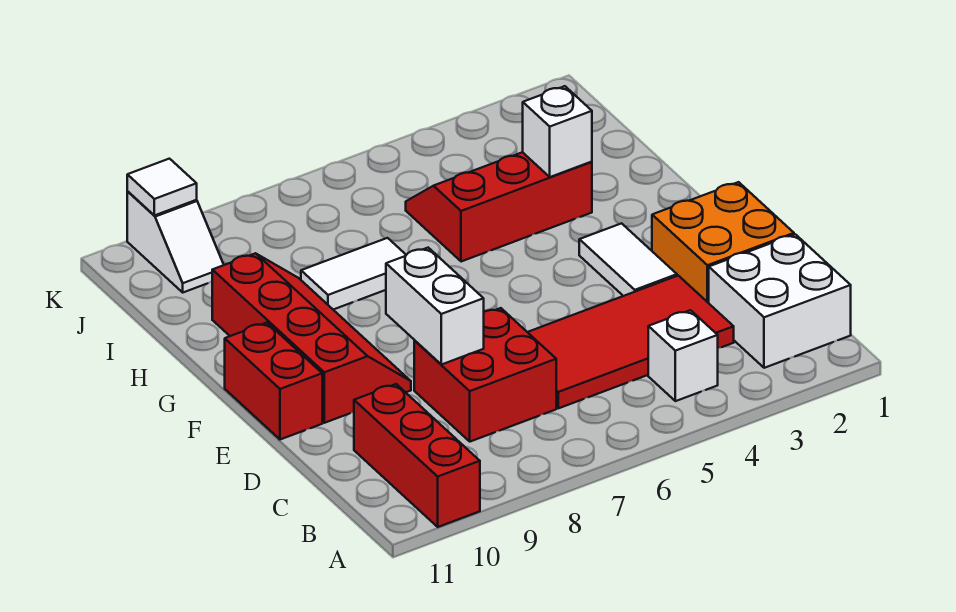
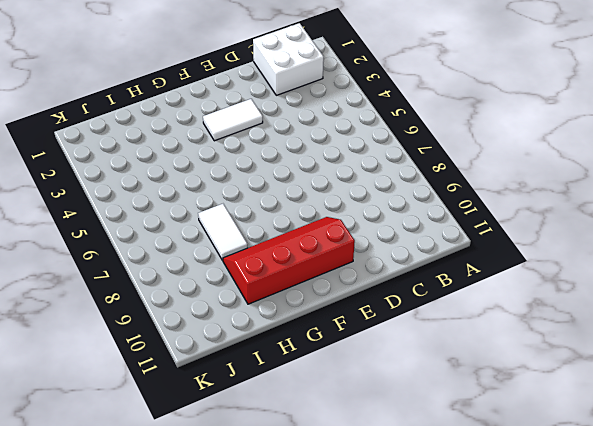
none -> red 1x3 brick [354,384,480,527]
none -> white 1x1 brick [648,310,718,401]
none -> red 2x4 tile [528,276,734,408]

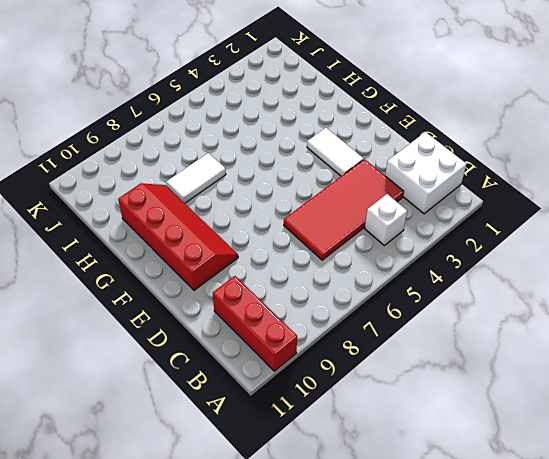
none -> red 2x2 brick [414,308,556,442]
none -> orange 2x2 brick [652,182,794,303]
none -> red 1x2 brick [225,323,322,440]

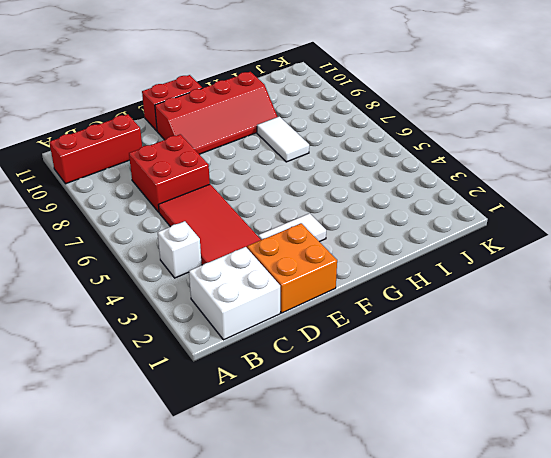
none -> red 2x3 slope [406,152,592,262]
none -> white 1x2 slope [127,192,224,292]
none -> white 1x2 brick [386,248,484,365]

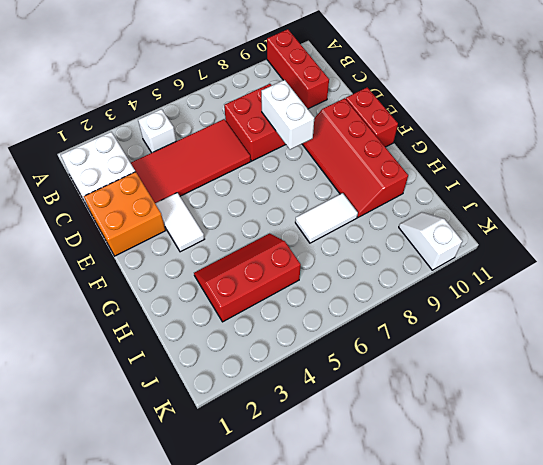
red 2x3 slope [194,233,301,322] -> red 2x3 slope turned to [406,152,592,262]
none -> white 1x1 brick [523,86,592,177]
none -> white 1x1 tile [127,159,197,215]

